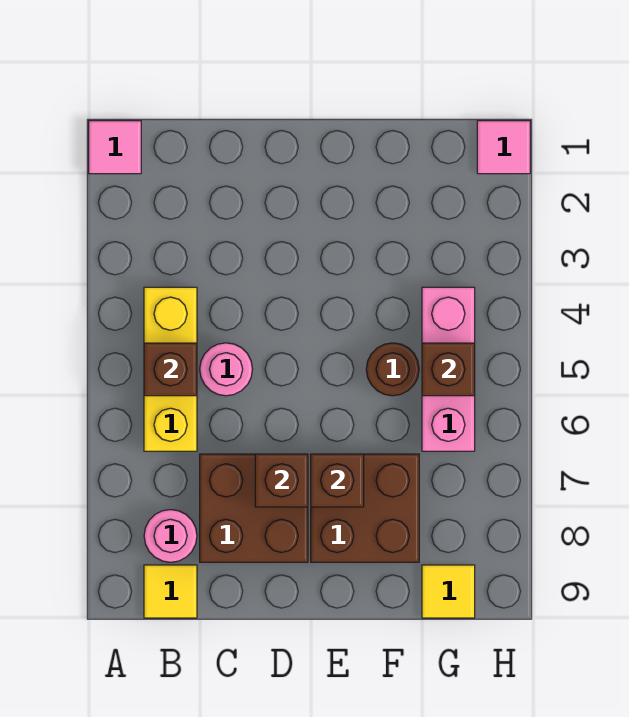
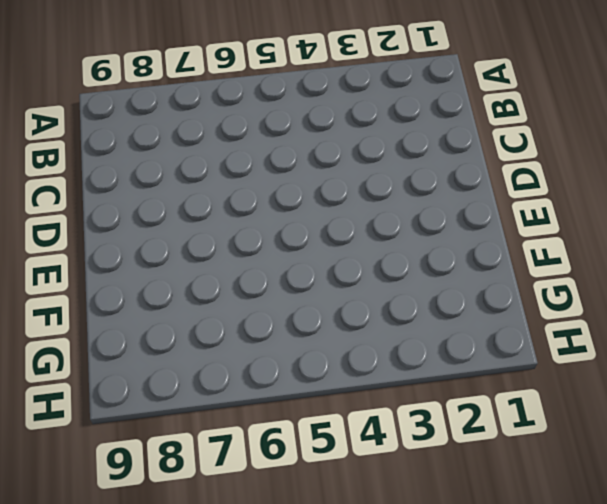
none -> pink 1x1 tile [89,121,141,174]
none -> yellow 1x3 brick [144,287,197,451]
none -> pink 1x1 round brick [144,510,197,562]

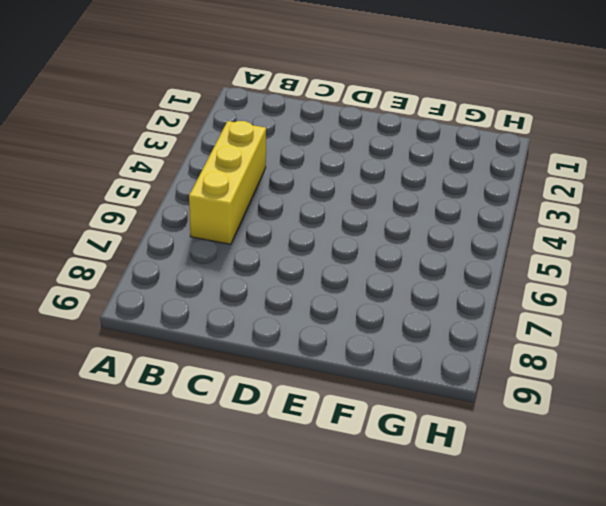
none -> pink 1x1 tile [89,121,141,174]
none -> pink 1x1 round brick [144,510,197,562]
none -> yellow 1x1 tile [144,565,197,618]

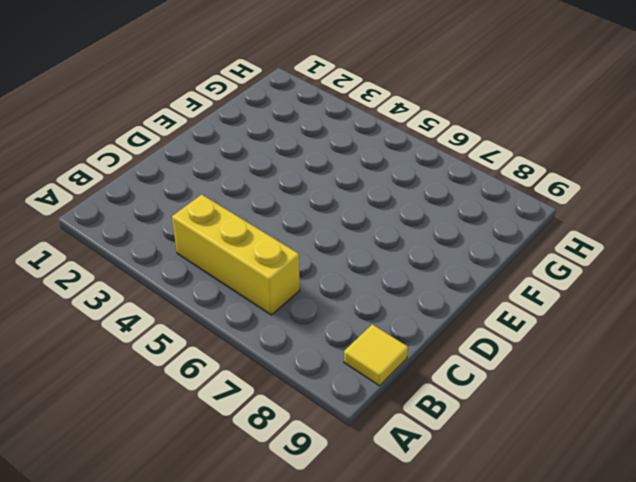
none -> pink 1x1 tile [89,121,141,174]
none -> pink 1x1 round brick [144,510,197,562]
none -> pink 1x1 round brick [200,343,253,396]

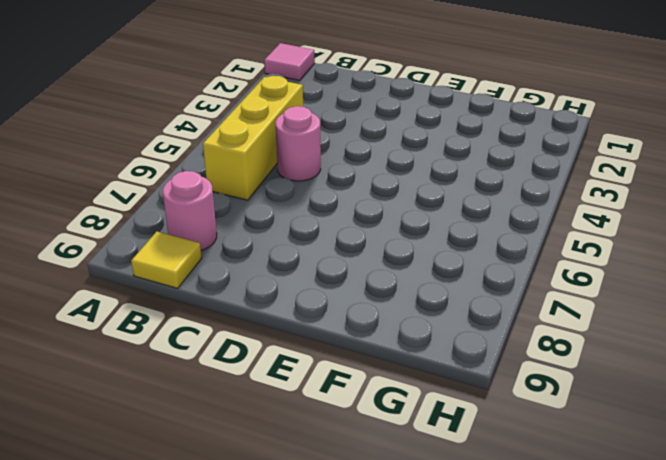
none -> brown 2x2 brick [200,454,308,562]
none -> brown 2x2 brick [311,454,419,562]
none -> brown 1x1 round brick [366,343,419,396]

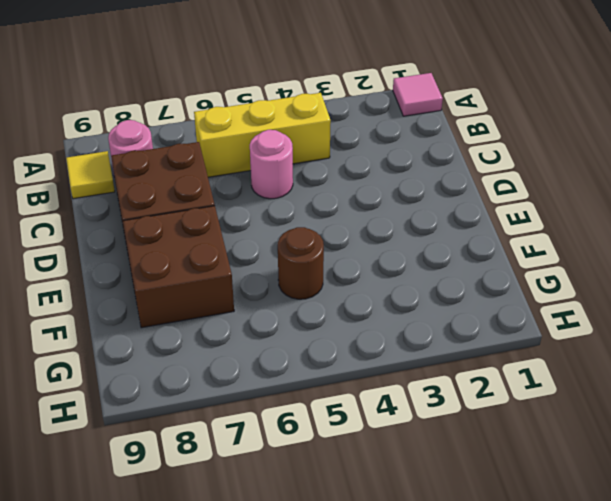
none -> pink 1x3 brick [422,287,475,451]
none -> yellow 1x1 tile [422,565,475,618]
none -> pink 1x1 tile [477,121,530,174]

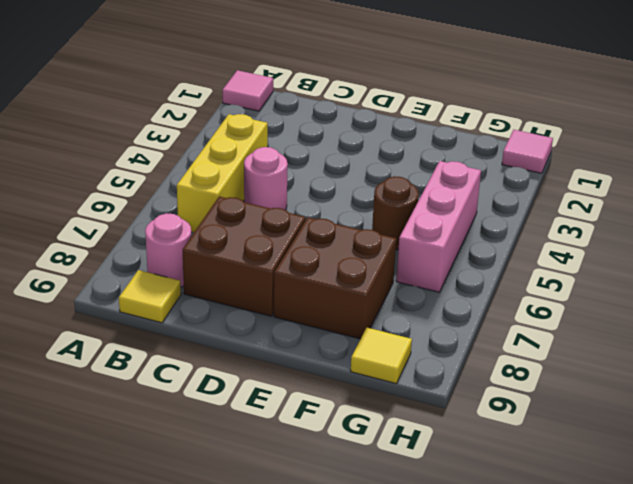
none -> brown 1x1 brick [144,343,197,396]
none -> brown 1x1 brick [255,454,308,507]
none -> brown 1x1 brick [311,454,364,507]

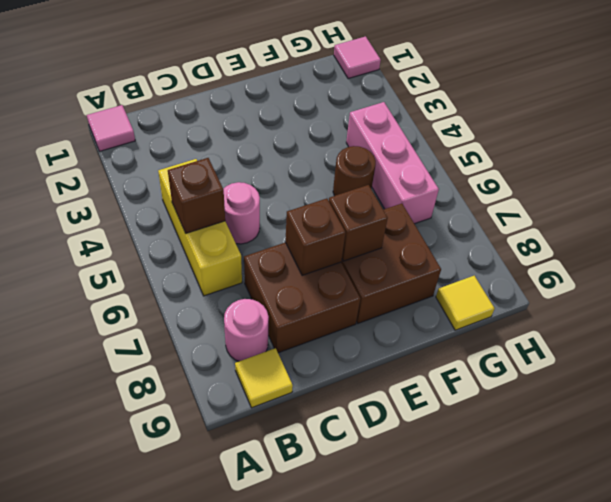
none -> brown 1x1 brick [422,343,475,396]

